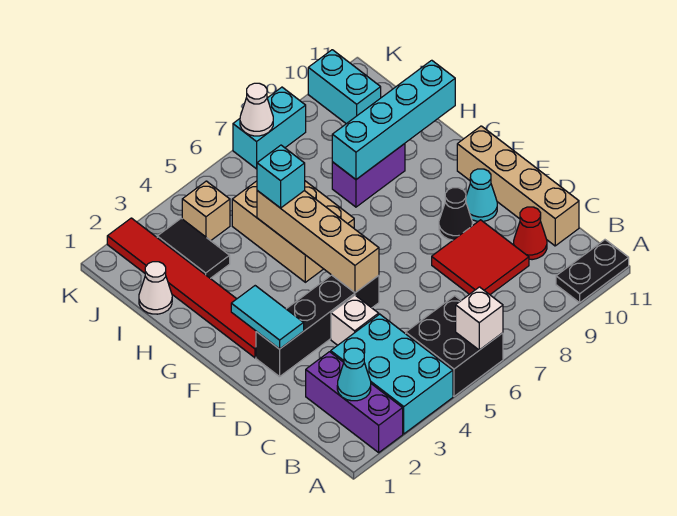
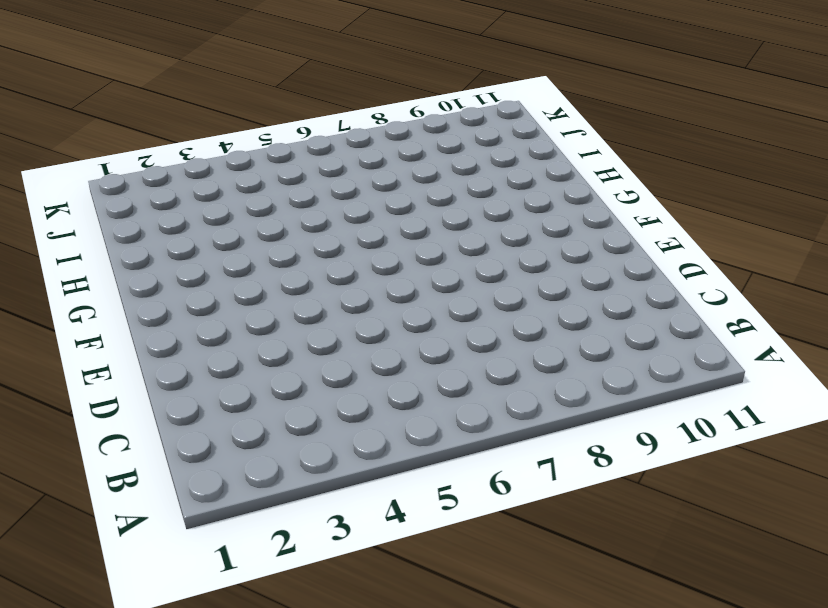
none -> purple 1x3 brick [306,352,403,452]
none -> cyan 2x3 brick [331,314,453,434]
none -> black 2x2 brick [406,296,503,396]

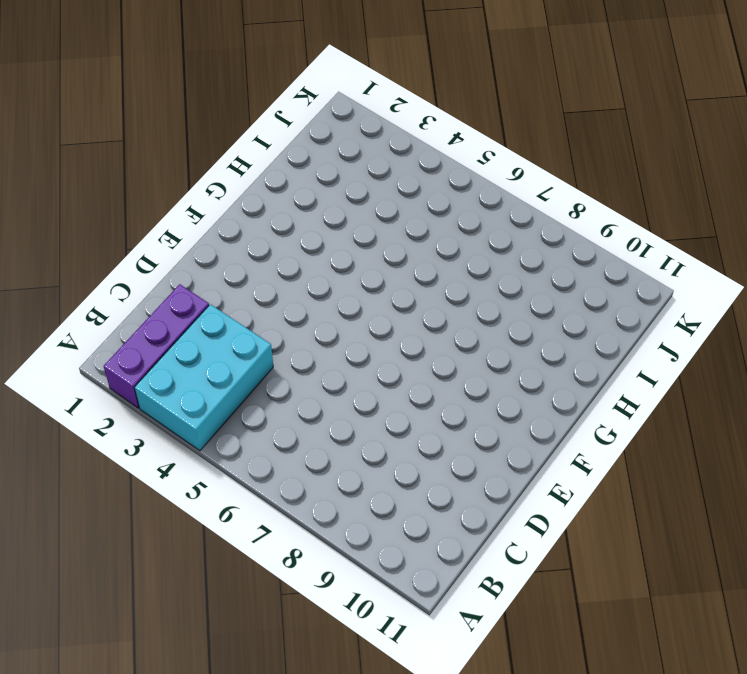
none -> black 2x2 brick [406,296,503,396]
none -> black 1x2 plate [556,240,629,303]
none -> red 2x2 tile [432,220,529,295]

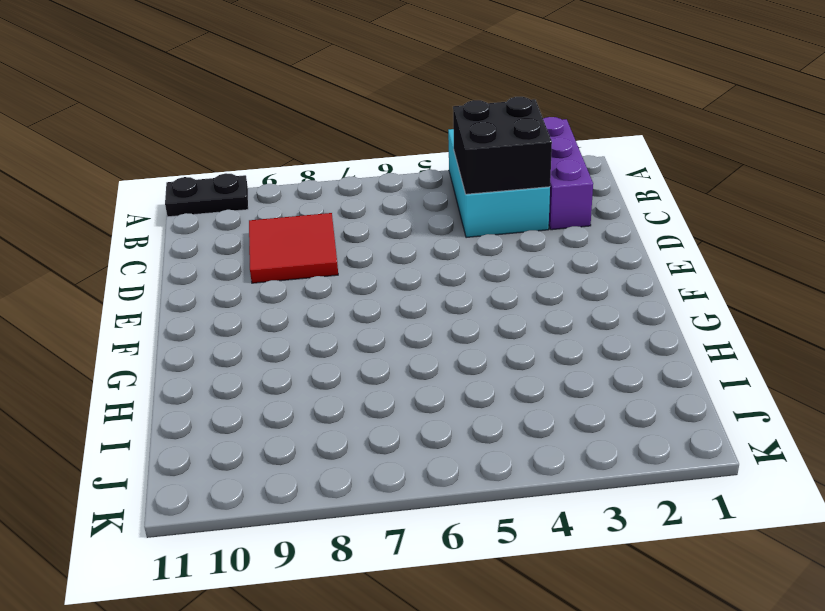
black 2x2 brick [453,97,552,194] -> black 2x2 brick moved to [406,296,503,396]
none -> red 1x1 cone [514,207,547,260]
none -> tan 1x4 brick [457,126,579,246]
none -> white 1x1 brick [331,295,379,345]

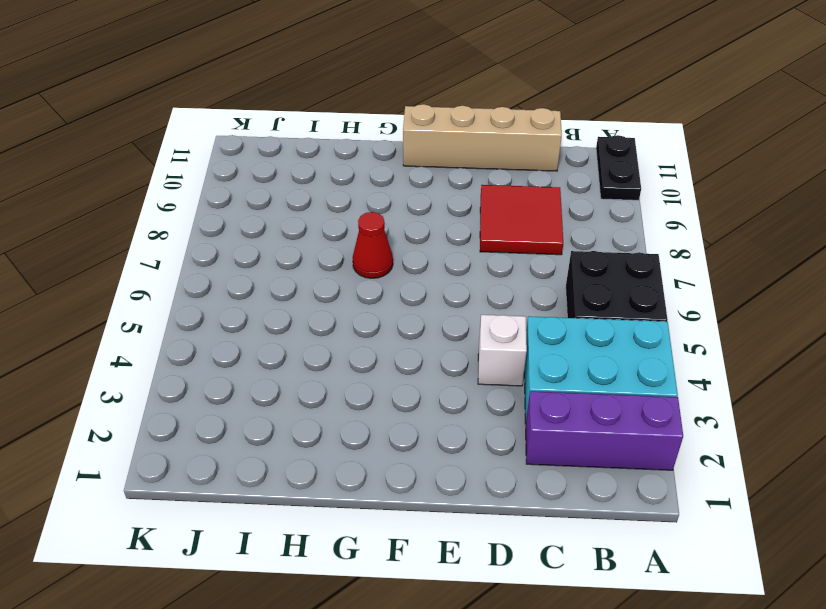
red 1x1 cone [353,212,393,278] -> red 1x1 cone moved to [514,207,547,260]
none -> black 1x4 brick [256,275,379,377]
none -> black 1x1 cone [439,188,472,240]
none -> cyan 1x1 cone [466,169,497,221]

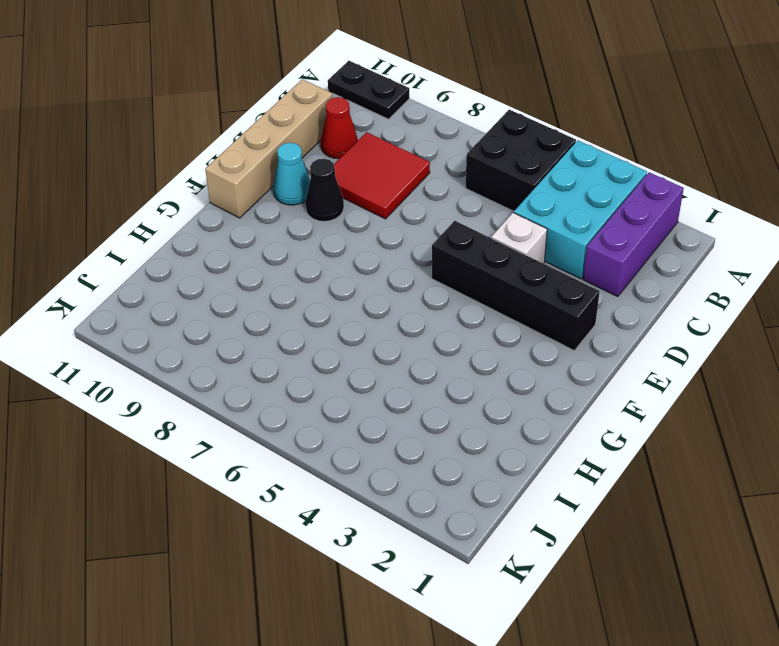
none -> red 1x6 tile [107,218,256,358]
none -> tan 2x3 brick [232,181,354,282]
none -> purple 1x2 brick [332,144,405,207]

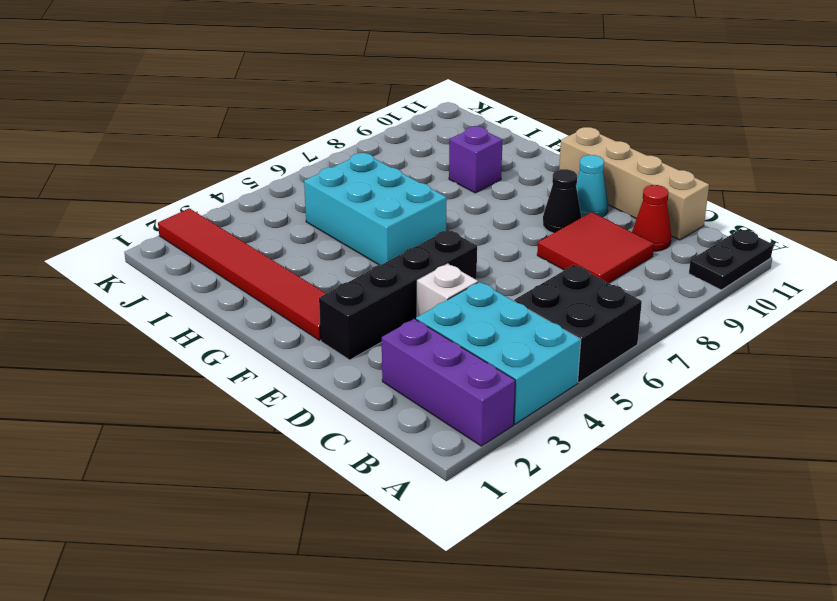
cyan 2x3 brick [304,153,447,265] -> tan 2x3 brick [232,181,354,282]
purple 1x1 brick [449,126,503,193] -> purple 1x2 brick [332,144,405,207]
none -> white 1x1 cone [139,262,172,314]
none -> black 1x2 tile [157,218,230,278]
none -> tan 1x1 brick [182,181,230,241]

